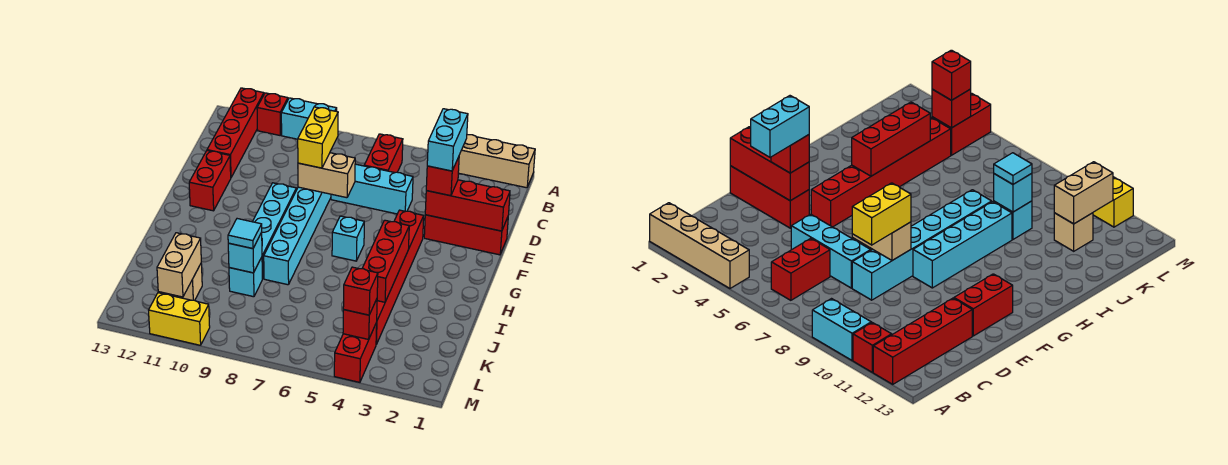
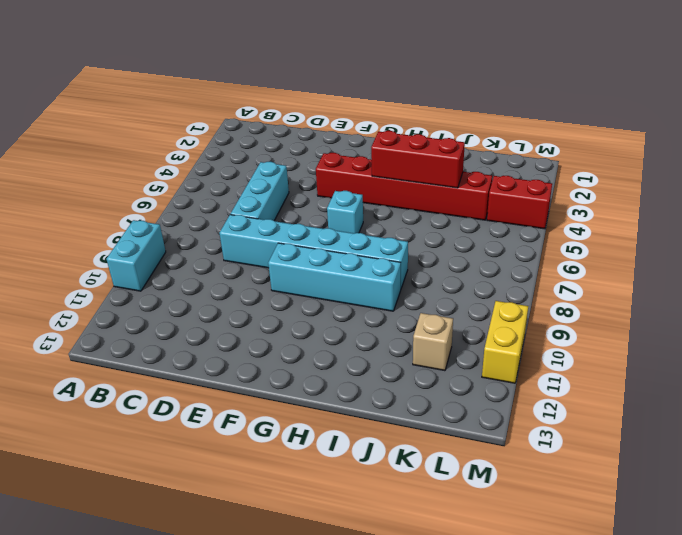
none -> tan 1x4 brick [458,135,535,188]
none -> red 1x1 brick [257,93,288,135]
none -> red 1x4 brick [207,88,264,177]

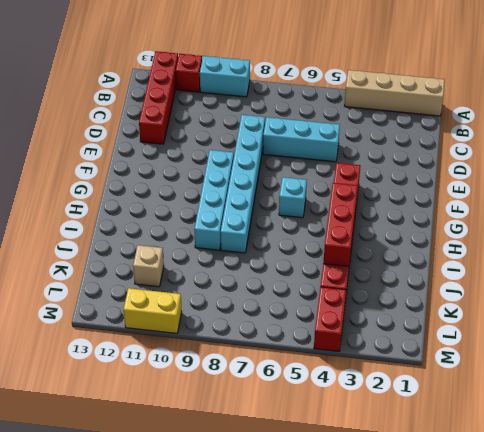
none -> red 1x2 brick [364,134,403,173]
none -> red 1x3 brick [424,215,508,255]
none -> red 1x2 brick [189,151,231,211]

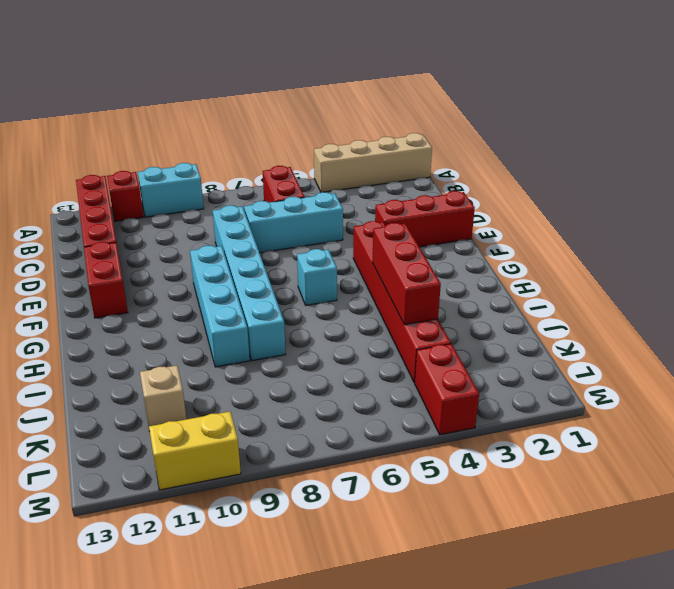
none -> cyan 1x1 brick [229,257,262,297]
none -> red 1x3 brick [425,180,510,231]
none -> tan 1x2 brick [298,153,355,198]

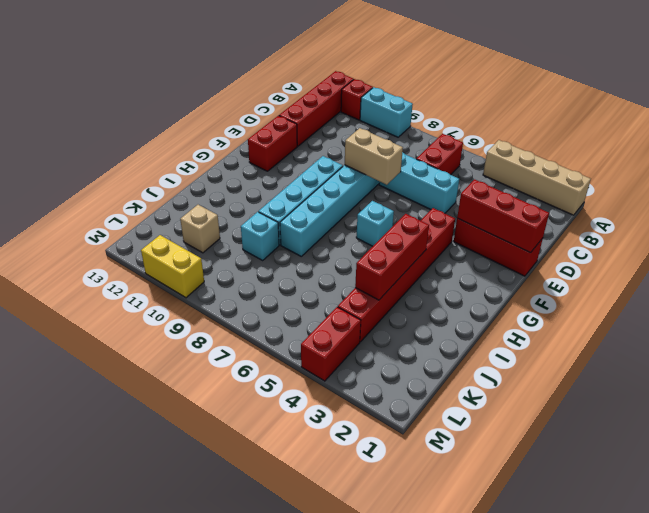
none -> cyan 1x1 brick [228,232,262,273]
none -> tan 1x2 brick [157,233,201,297]
none -> red 1x1 brick [343,299,377,339]

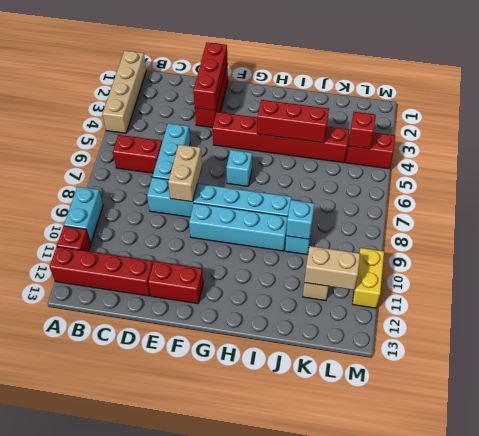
none -> yellow 1x2 brick [298,107,338,168]
none -> red 1x1 brick [426,157,459,196]
none -> cyan 1x1 tile [228,219,262,249]

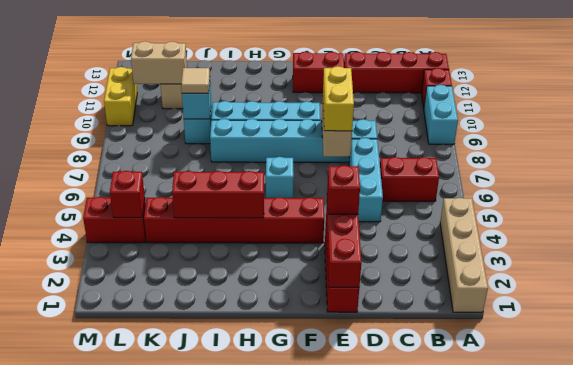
yellow 1x2 brick [323,66,354,131] -> yellow 1x2 brick turned to [298,107,338,168]
tan 1x1 tile [181,68,210,93] -> cyan 1x1 tile [228,219,262,249]
none -> red 1x1 brick [343,267,378,315]
none -> cyan 1x2 brick [427,109,468,171]

